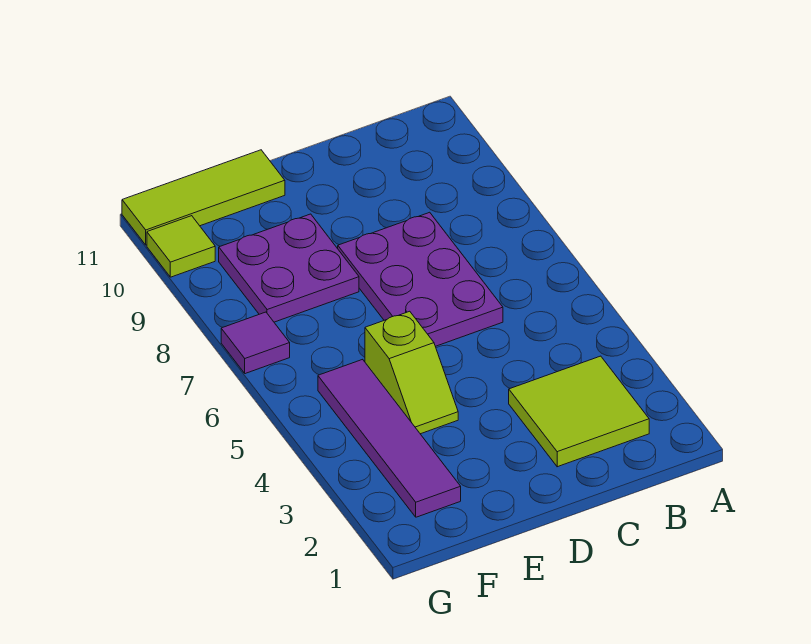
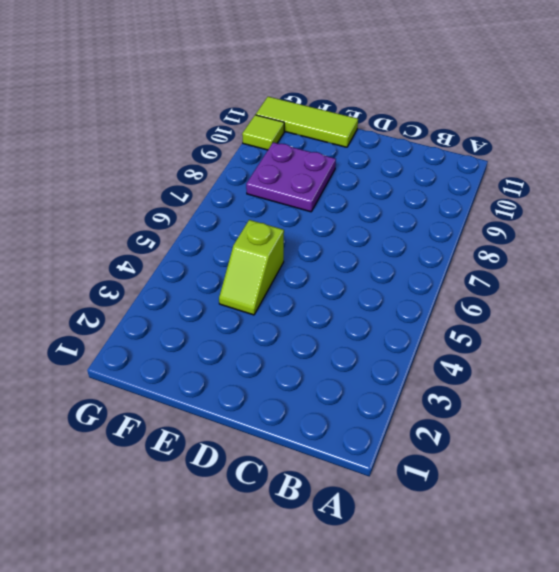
none -> lime 2x2 tile [509,356,649,467]
none -> purple 2x3 plate [338,212,503,346]

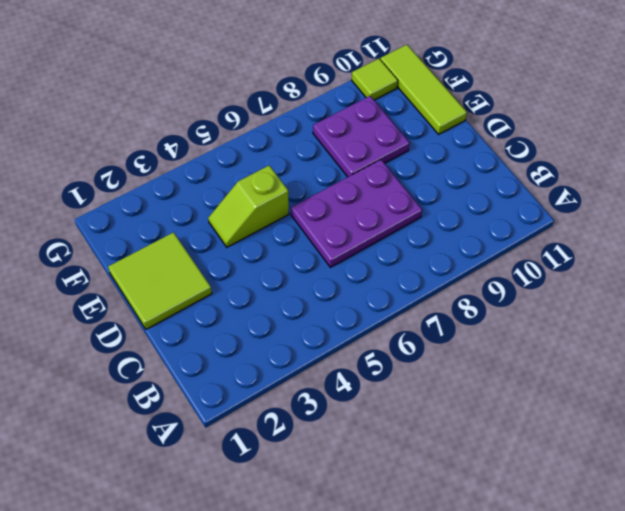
lime 2x2 tile [108,232,212,329] -> lime 2x2 tile moved to [509,356,649,467]
none -> purple 1x4 tile [318,359,461,517]
none -> purple 1x1 tile [221,312,290,374]

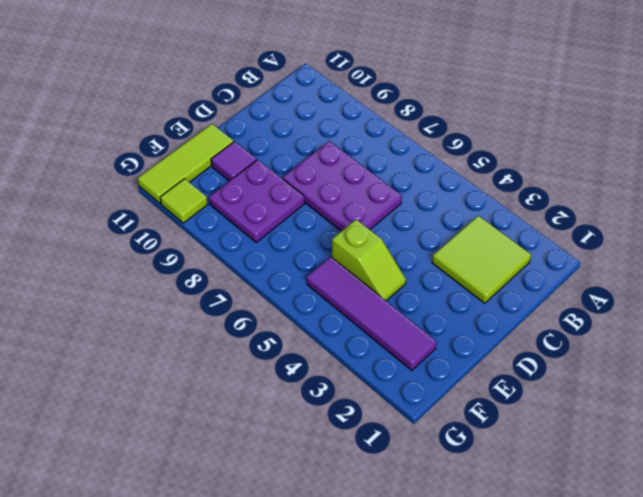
purple 1x1 tile [211,142,257,181] -> purple 1x1 tile moved to [221,312,290,374]

